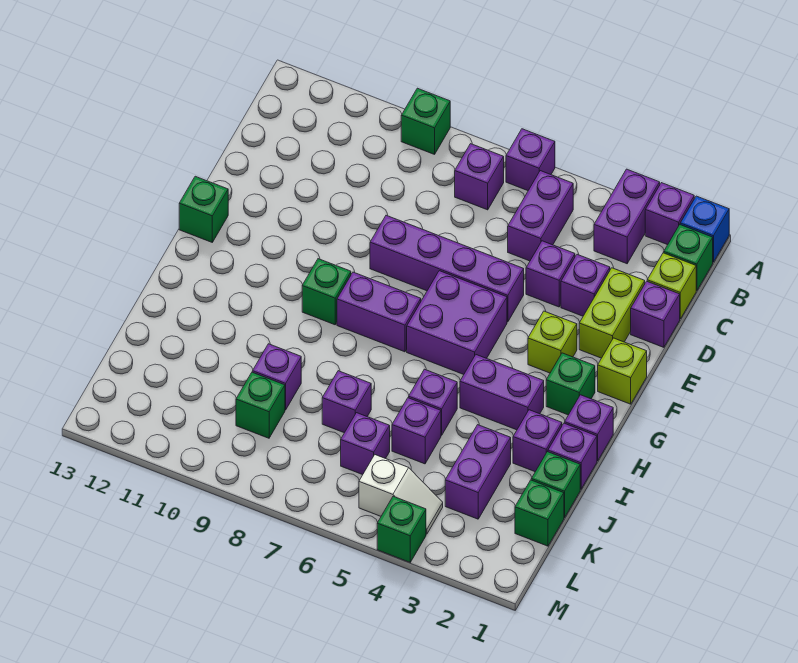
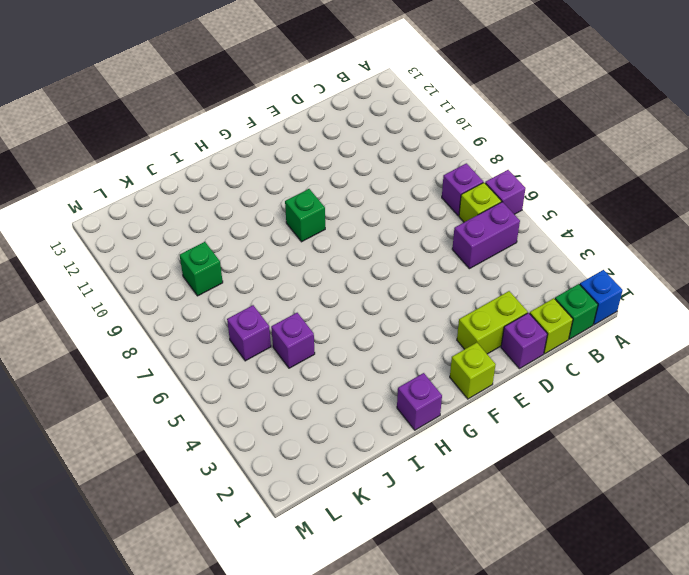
lime 1x1 brick [459,183,501,222] -> lime 1x1 brick moved to [528,311,577,373]
none -> purple 1x1 brick [645,183,694,245]
none -> purple 1x2 brick [594,169,660,264]
none -> green 1x1 brick [401,88,450,154]
none -> purple 1x1 brick [561,254,610,316]

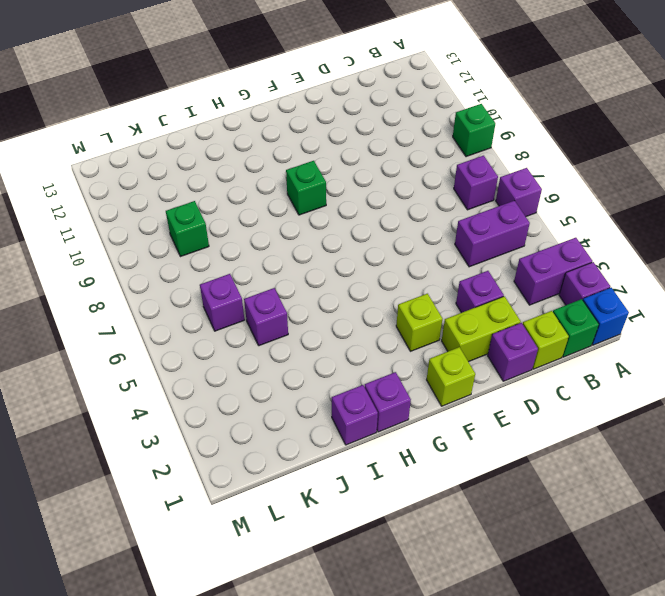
none -> purple 1x1 brick [526,241,575,307]
none -> purple 1x4 brick [370,215,524,322]
none -> purple 2x2 brick [407,271,507,375]
none -> green 1x1 brick [179,176,228,242]

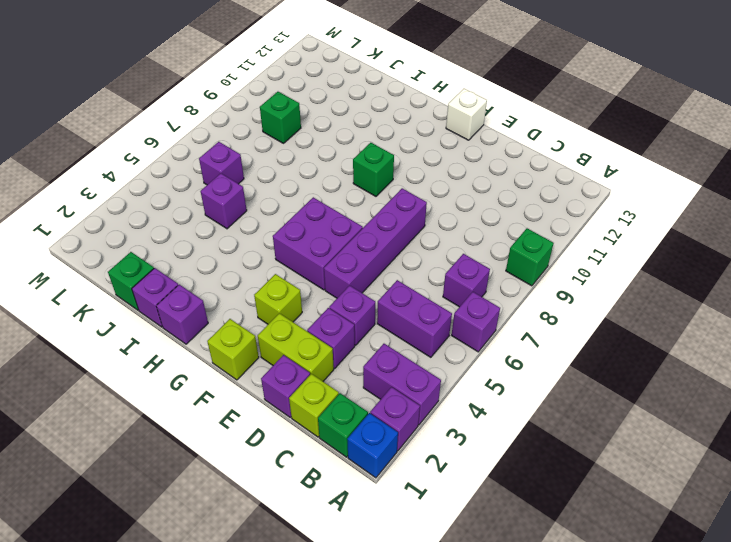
white 1x1 brick [446,89,487,140] -> green 1x1 brick [179,176,228,242]
none -> green 1x1 brick [546,353,595,415]
none -> purple 1x2 brick [337,272,421,352]
none -> purple 1x2 brick [460,355,544,430]
none -> purple 1x1 brick [513,410,562,472]

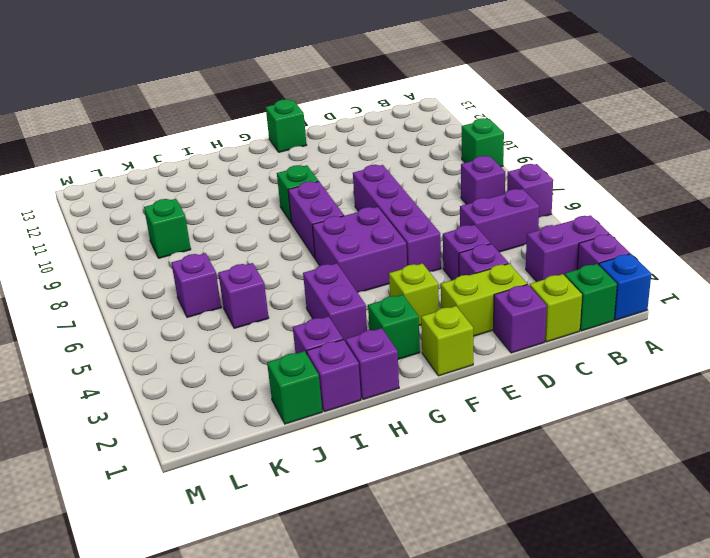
none -> purple 1x1 brick [409,369,457,435]
none -> purple 1x2 brick [445,425,511,519]
none -> purple 1x1 brick [322,371,371,433]
none -> purple 1x1 brick [253,344,301,410]

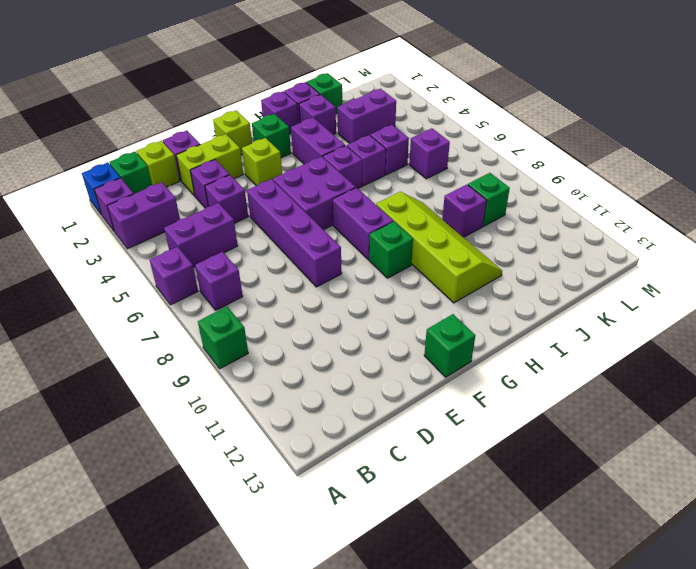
purple 1x1 brick [323,146,362,188] -> purple 1x1 brick moved to [322,371,371,433]
lime 2x4 slope [376,192,502,303] -> none
none -> green 1x1 brick [515,480,564,546]
none -> white 1x2 slope [359,455,443,534]
none -> green 1x1 brick [377,496,426,562]

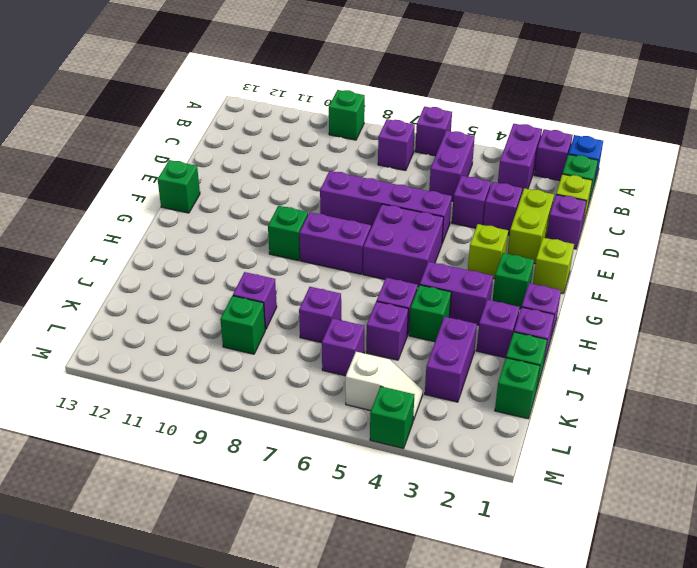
green 1x1 brick [409,285,451,342] -> none

